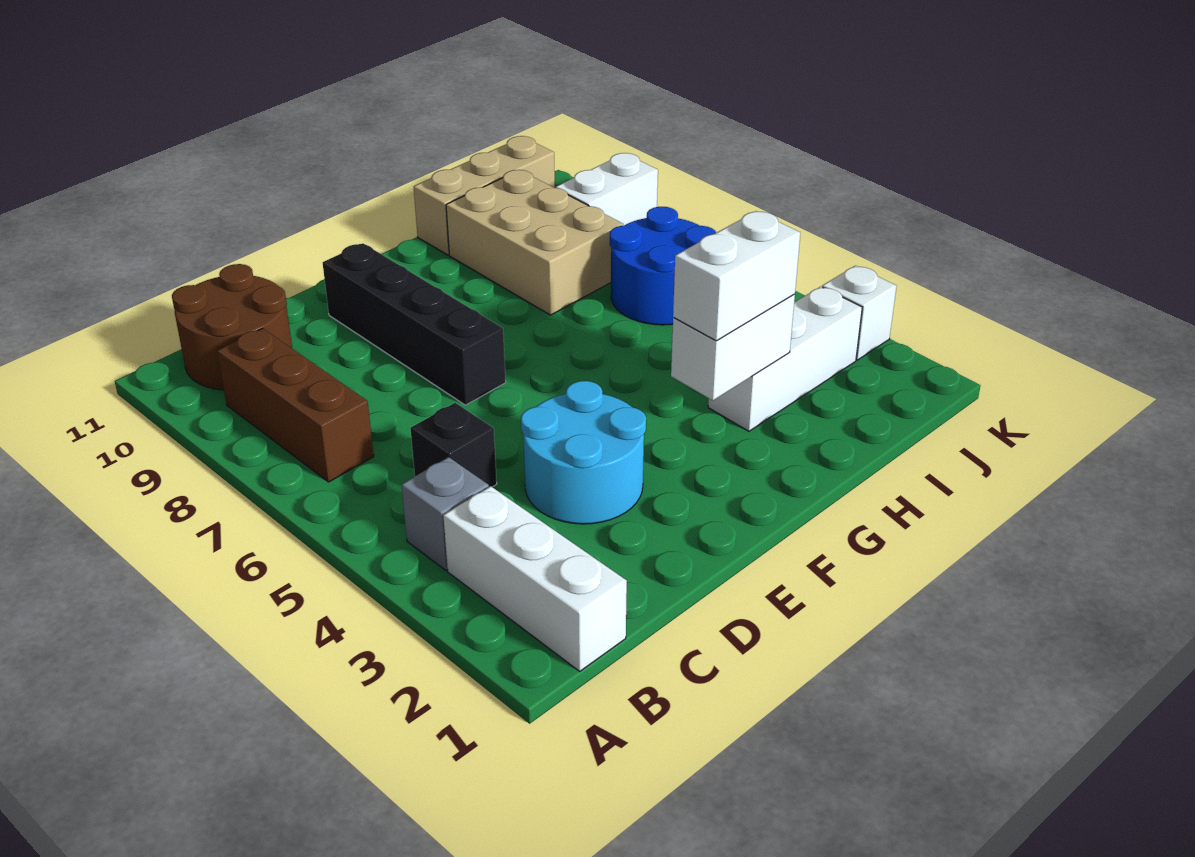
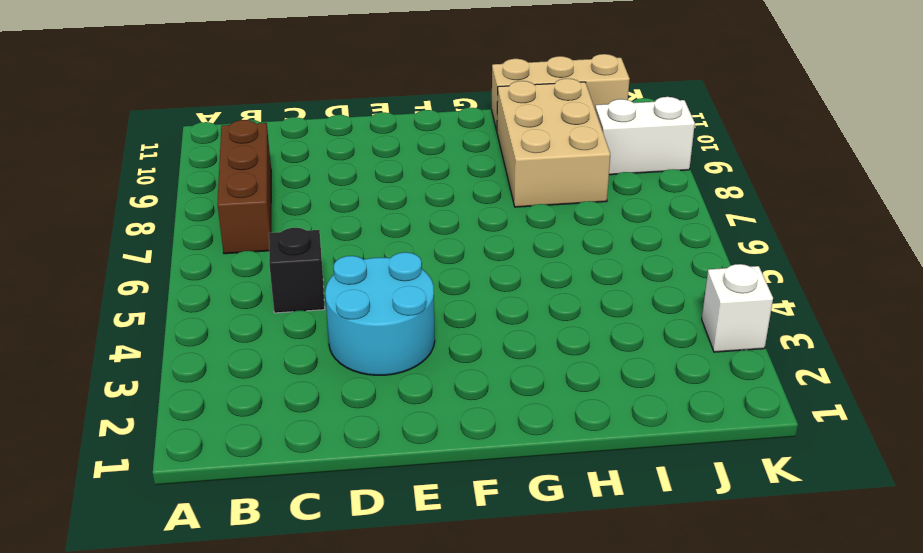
none -> white 1x3 brick [443,486,627,671]
none -> grey 1x1 brick [401,457,489,570]
none -> brown 2x2 round brick [172,264,292,390]

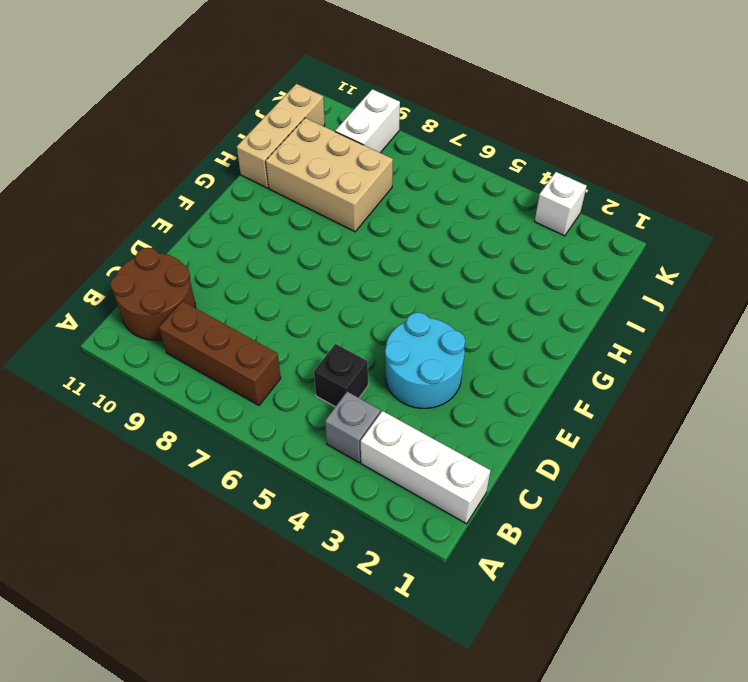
none -> black 1x4 brick [323,243,506,405]
none -> white 1x3 brick [708,286,862,431]
none -> blue 2x2 round brick [610,207,716,325]

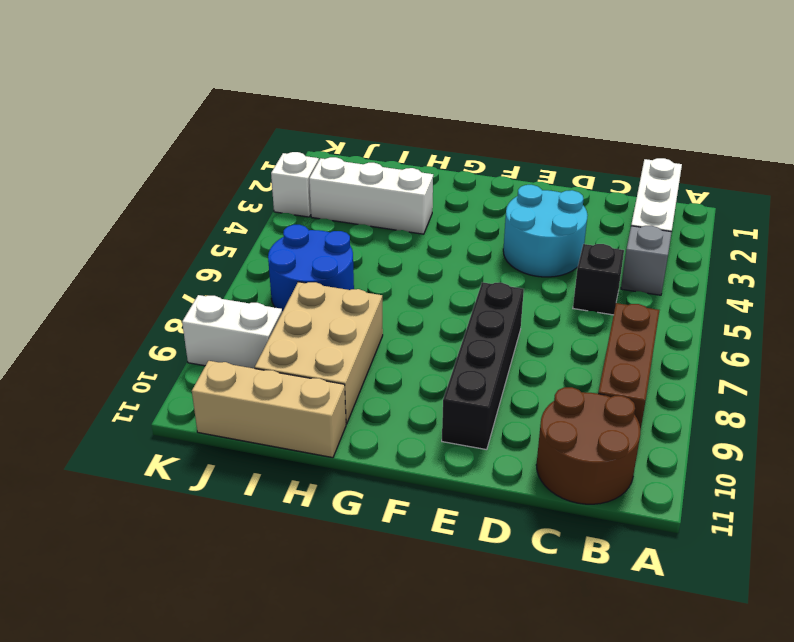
none -> white 1x2 brick [671,294,795,400]
none -> white 1x2 brick [673,211,800,341]

